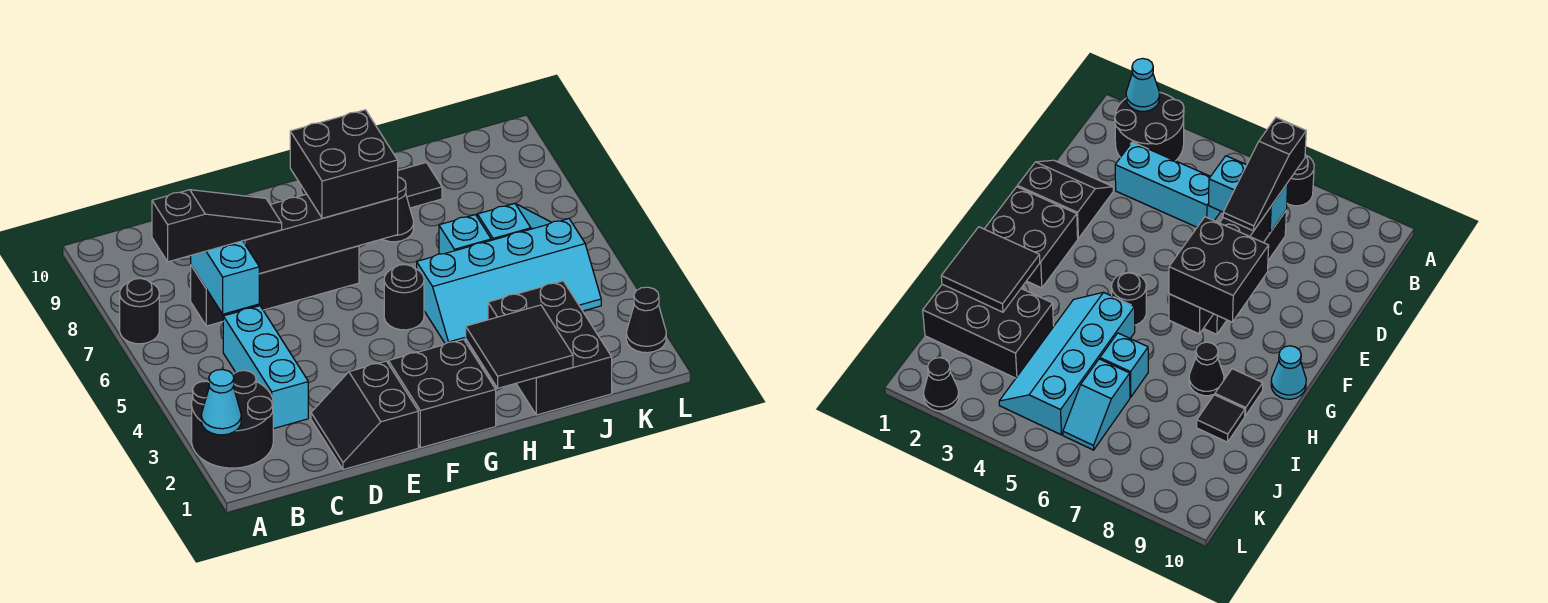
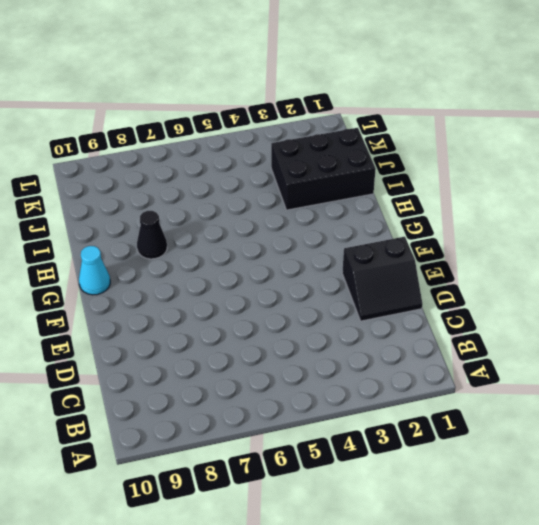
none -> black 2x2 round brick [192,371,273,468]
none -> black 1x1 round brick [120,278,159,344]
none -> cyan 1x3 brick [223,306,308,429]

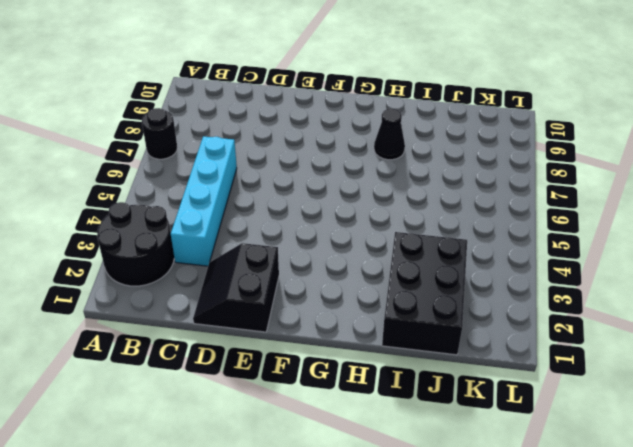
cyan 1x4 brick [171,136,237,266] -> cyan 1x3 brick [223,306,308,429]
none -> black 1x4 brick [191,246,359,326]
none -> black 2x2 brick [388,339,496,448]
none -> black 1x1 round brick [384,265,424,330]

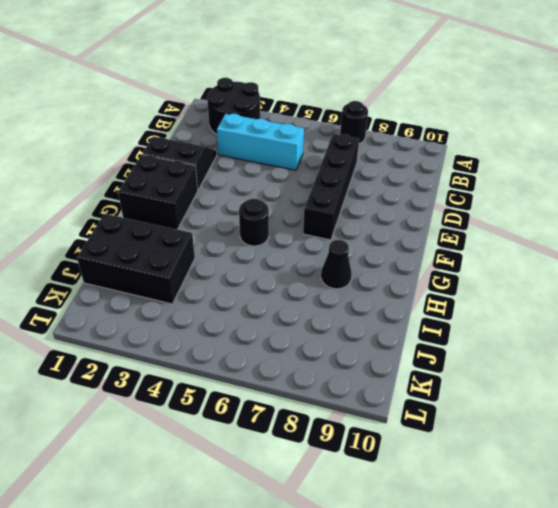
none -> cyan 1x1 cone [1271,346,1306,399]
none -> cyan 2x4 slope [417,219,601,344]
none -> black 1x1 tile [1215,369,1263,416]

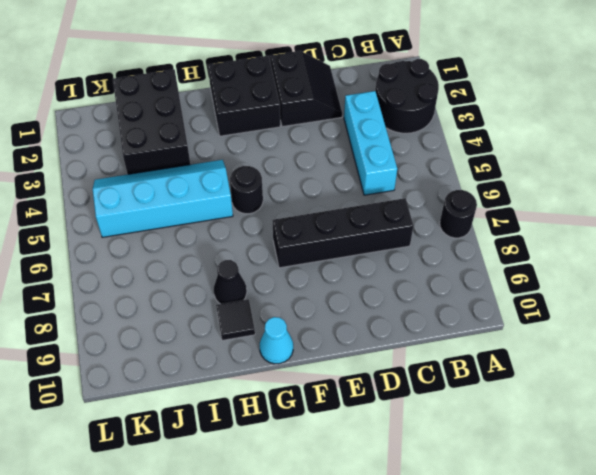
none -> cyan 1x1 brick [439,215,491,254]
none -> black 1x1 tile [398,163,442,208]
none -> cyan 1x2 slope [477,204,552,240]

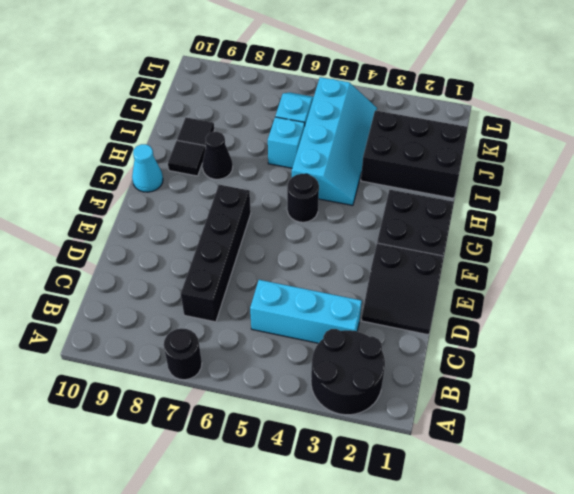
none -> black 1x1 cone [626,287,666,353]
none -> cyan 1x1 cone [201,370,241,435]
none -> cyan 1x2 brick [191,241,259,314]

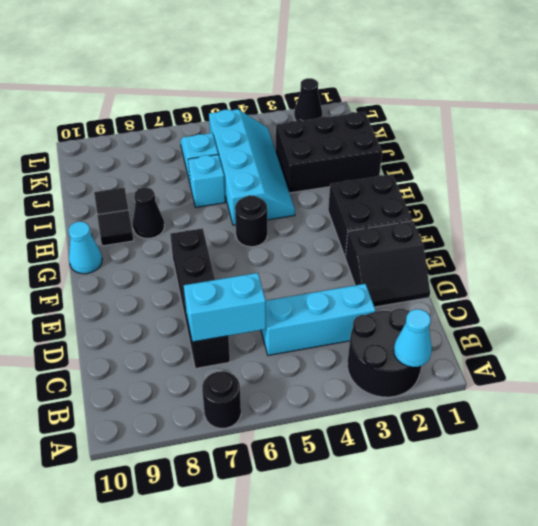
none -> black 1x4 brick [243,194,398,274]
none -> black 2x2 tile [466,305,573,388]
none -> black 1x3 slope [152,190,282,262]

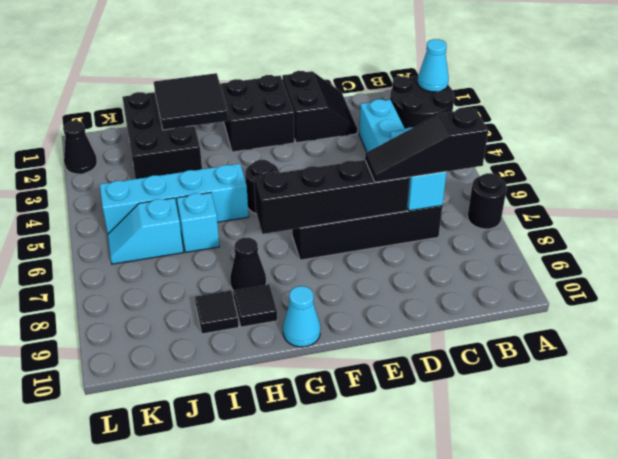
none -> black 2x2 brick [290,110,398,218]

